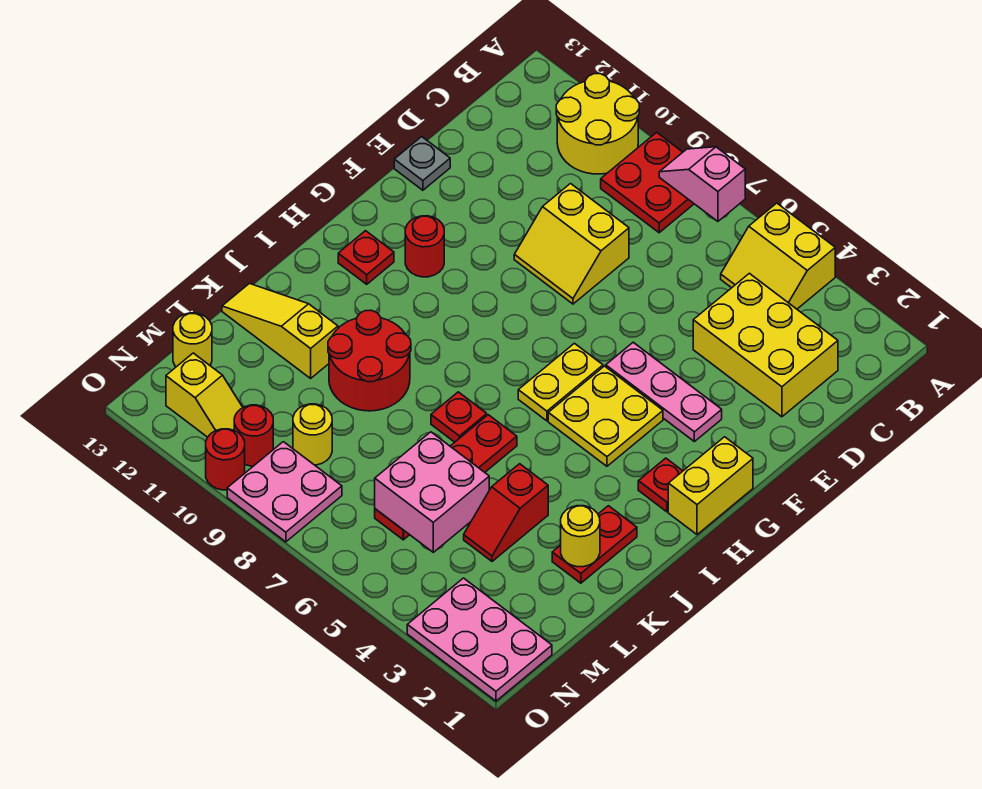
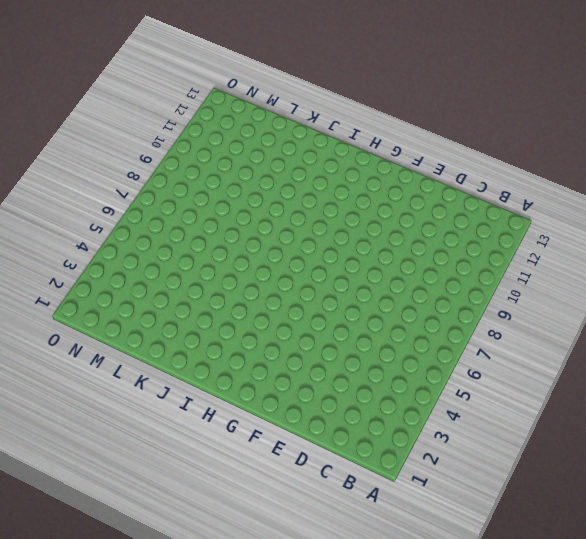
none -> yellow 2x2 slope [721,203,835,309]
none -> red 2x2 plate [601,132,694,233]
none -> yellow 2x2 round brick [556,74,639,174]

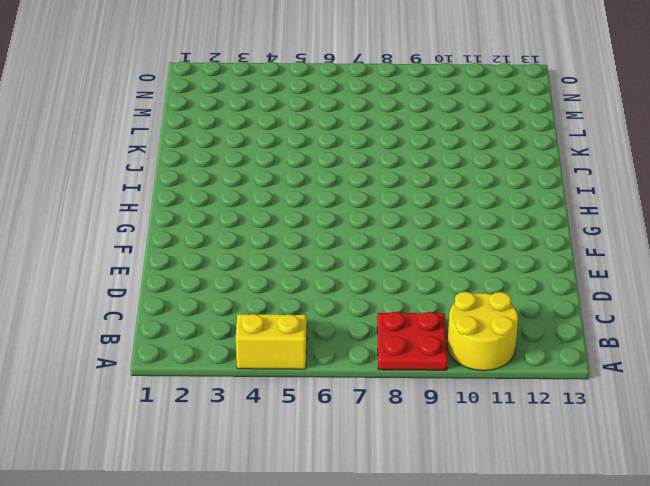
none -> yellow 2x3 brick [693,273,838,417]
none -> yellow 2x2 slope [514,184,629,304]
none -> grey 1x1 plate [394,137,450,190]

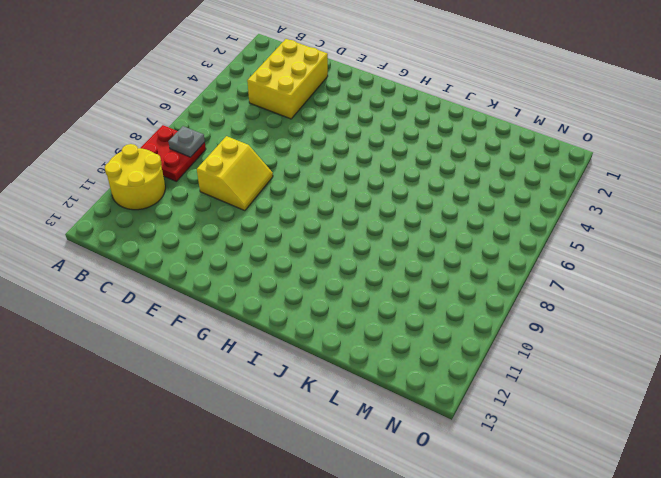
grey 1x1 plate [168,126,205,157] -> grey 1x1 plate moved to [394,137,450,190]
none -> yellow 2x2 slope [721,203,835,309]
none -> pink 1x3 plate [606,342,722,442]
none -> yellow 1x2 brick [668,437,753,535]

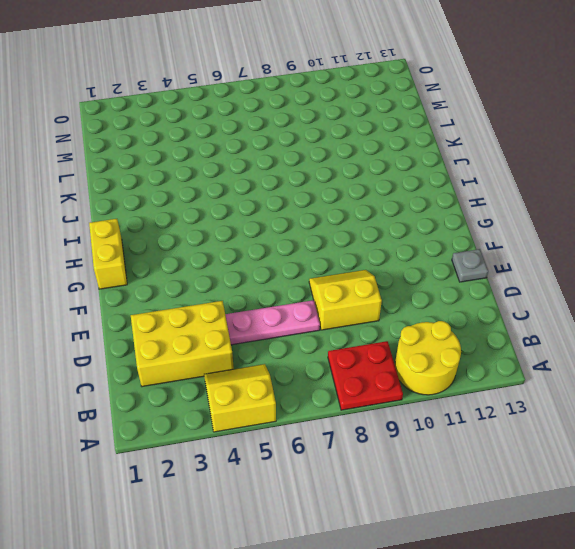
pink 1x3 plate [225,300,320,345] -> pink 1x3 plate moved to [606,342,722,442]
none -> yellow 2x2 plate [548,366,663,466]
none -> yellow 1x2 plate [518,343,603,421]
none -> red 1x1 round brick [405,216,444,277]

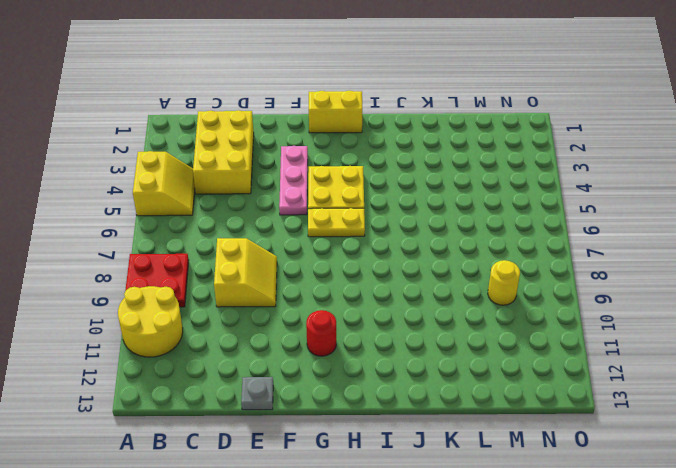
none -> red 1x1 plate [638,458,682,512]
none -> red 1x1 plate [338,231,394,284]
none -> red 1x2 plate [552,506,637,583]

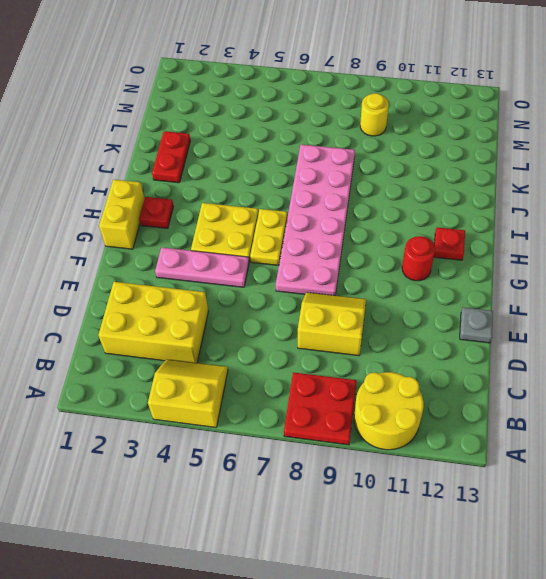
pink 2x6 plate [276,145,355,296] -> red 1x1 plate [431,392,487,442]
none -> red 1x4 plate [375,415,517,540]
none -> red 2x2 round brick [328,310,411,411]
none -> red 1x2 slope [464,464,548,561]

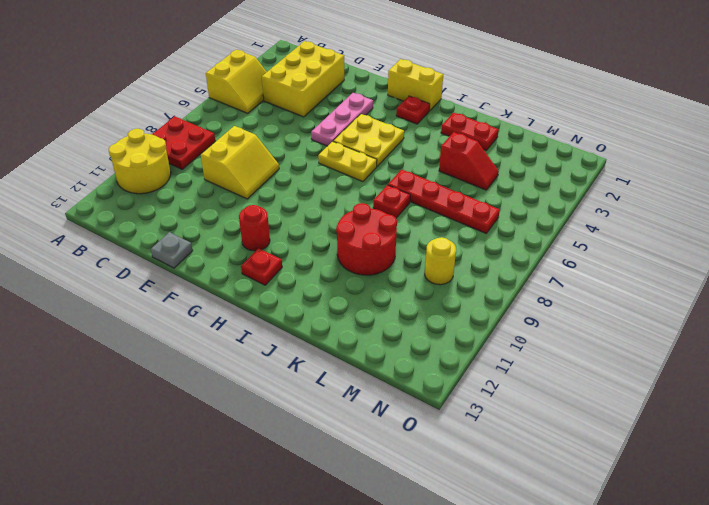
none -> yellow 1x3 slope [222,284,338,378]
none -> yellow 1x1 round brick [173,313,212,367]
none -> pink 2x3 plate [407,578,552,701]

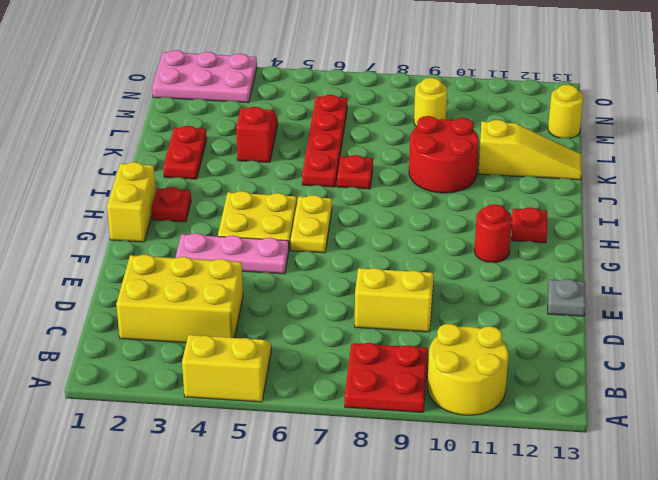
none -> pink 2x2 plate [227,442,342,542]
none -> red 1x1 round brick [234,405,273,466]
none -> yellow 1x2 slope [166,353,243,437]

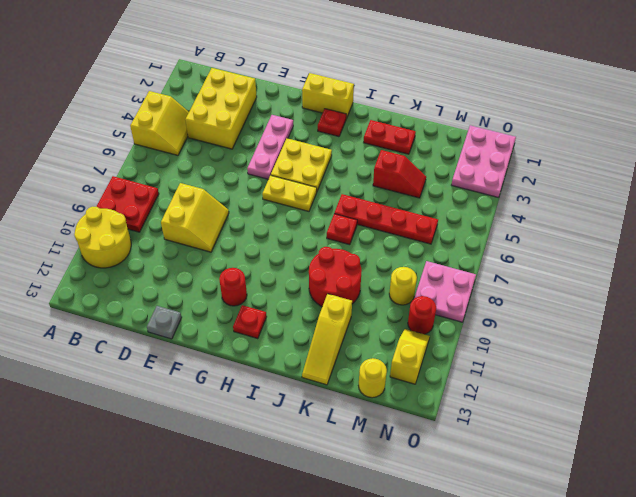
none -> red 1x1 round brick [206,429,245,490]
none -> pink 1x2 slope [659,147,745,221]
none -> yellow 1x1 round brick [561,506,600,567]

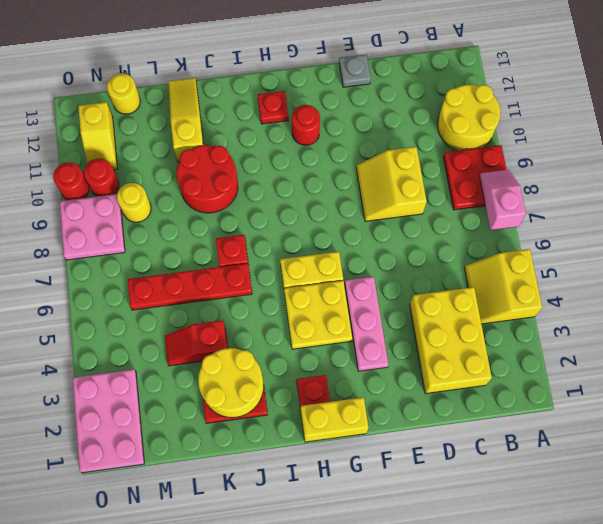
yellow 2x2 round brick [198,348,264,418] -> yellow 1x1 round brick [561,506,600,567]
none -> pink 2x2 brick [375,432,489,552]

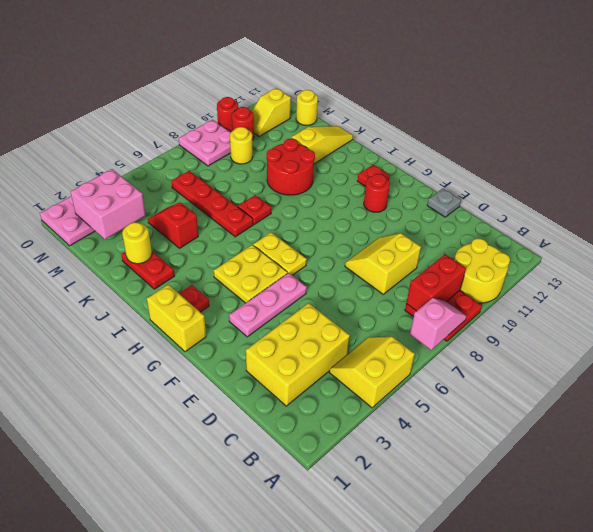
red 1x2 brick [406,254,466,311] -> none
pink 2x2 brick [70,169,146,239] -> pink 2x2 brick moved to [375,432,489,552]

